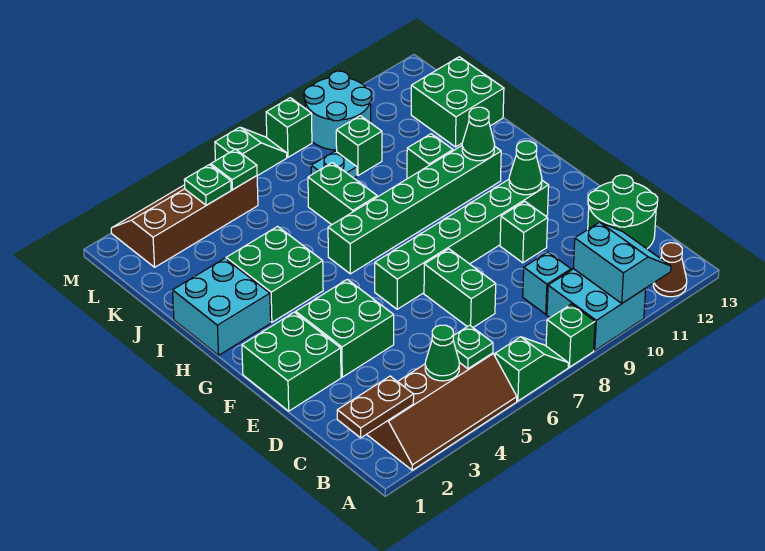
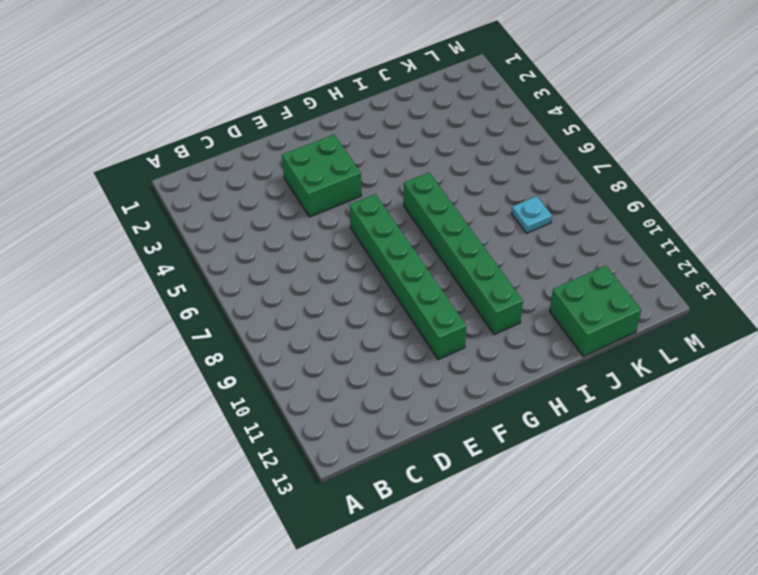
none -> brown 2x4 slope [367,353,517,470]
none -> green 1x2 slope [495,337,568,401]
none -> green 1x1 brick [546,304,595,367]
none -> cyan 2x2 brick [547,269,646,351]

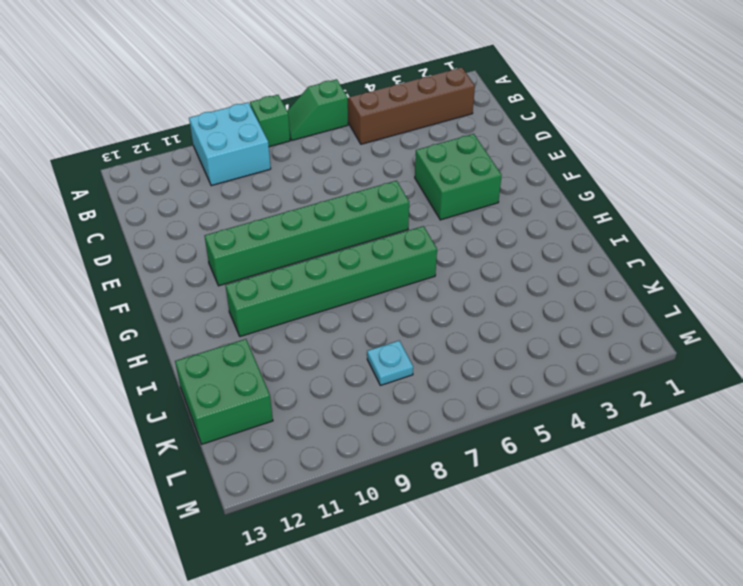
none -> brown 1x1 cone [653,243,687,297]
none -> cyan 1x1 brick [523,252,571,314]
none -> green 2x2 round brick [588,175,658,249]
none -> green 1x2 brick [424,249,496,327]

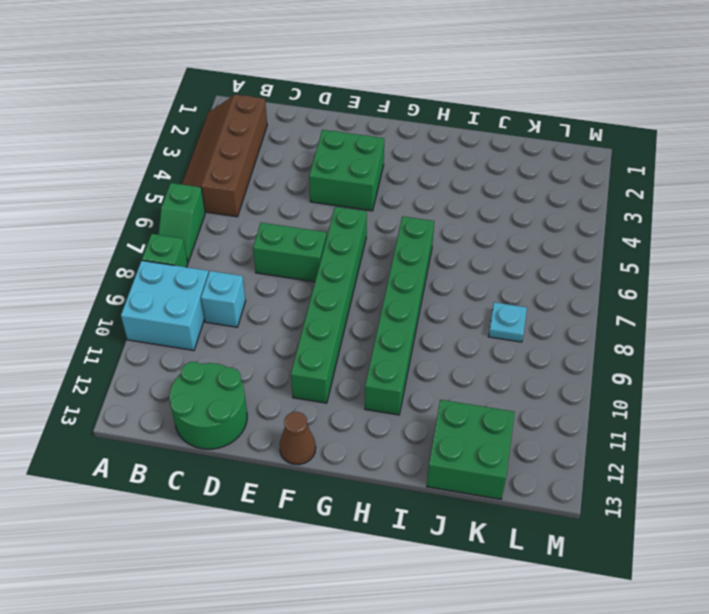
brown 1x1 cone [280,412,316,465] -> brown 1x1 cone moved to [653,243,687,297]
none -> green 2x2 brick [242,312,341,411]
none -> green 1x1 brick [500,201,548,263]
none -> cyan 2x2 brick [173,258,271,355]
none -> green 2x2 brick [226,226,323,322]

